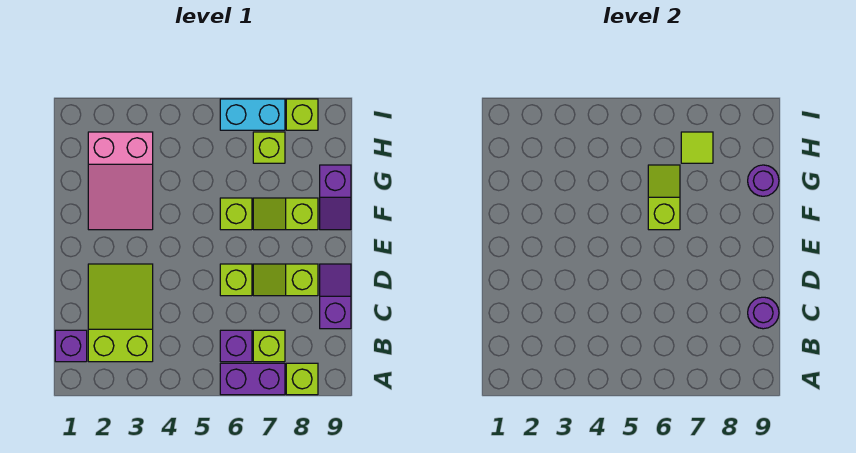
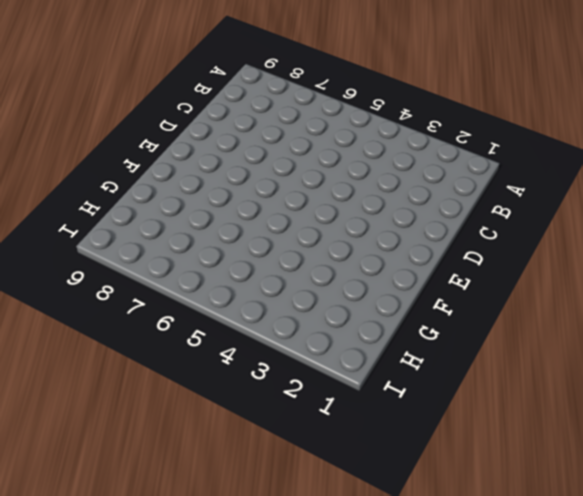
none -> purple 1x2 brick [220,363,285,395]
none -> lime 1x1 brick [286,363,318,395]
none -> purple 1x1 brick [55,330,87,362]

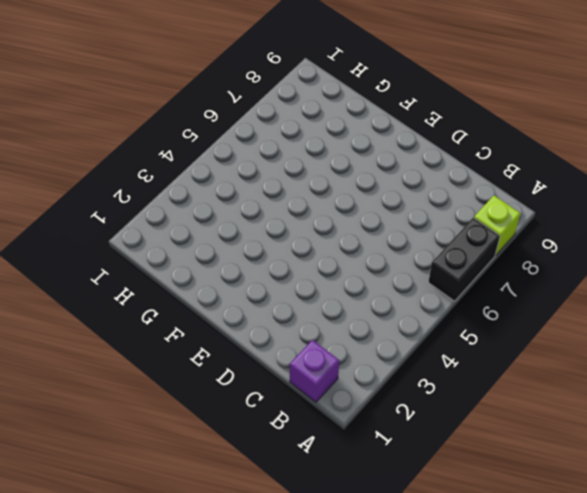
black 1x2 brick [428,218,500,301] -> purple 1x2 brick [220,363,285,395]
none -> lime 2x3 slope [88,264,153,362]
none -> purple 1x1 brick [220,330,252,362]
none -> lime 1x1 brick [253,330,285,362]

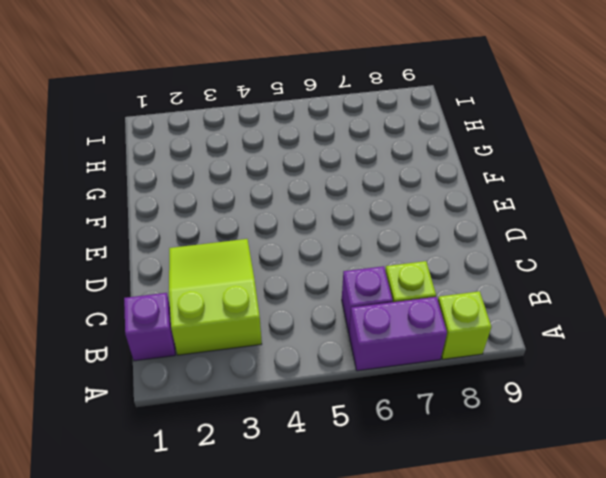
none -> purple 1x2 slope [320,264,351,329]
none -> lime 1x1 brick [220,264,252,296]
none -> lime 1x2 slope [253,264,318,296]

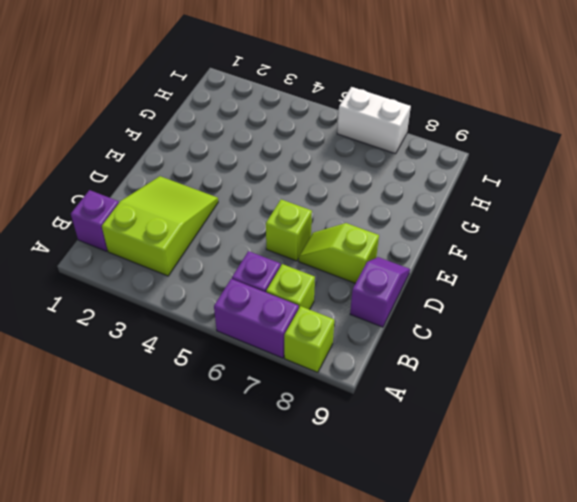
white 1x2 brick [337,87,411,154] -> cyan 1x2 brick [220,99,285,130]
none -> pink 2x3 slope [88,132,153,230]
none -> lime 1x1 brick [220,198,252,230]
none -> lime 1x2 slope [253,198,318,230]

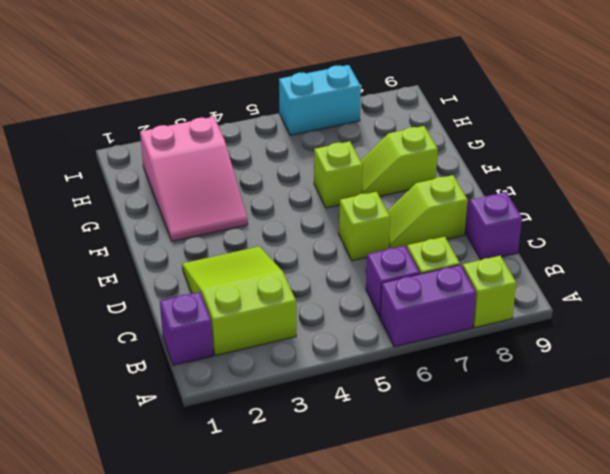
none -> purple 1x2 slope [320,165,351,230]
none -> lime 1x1 brick [253,132,285,163]
none -> lime 1x1 brick [286,99,318,130]

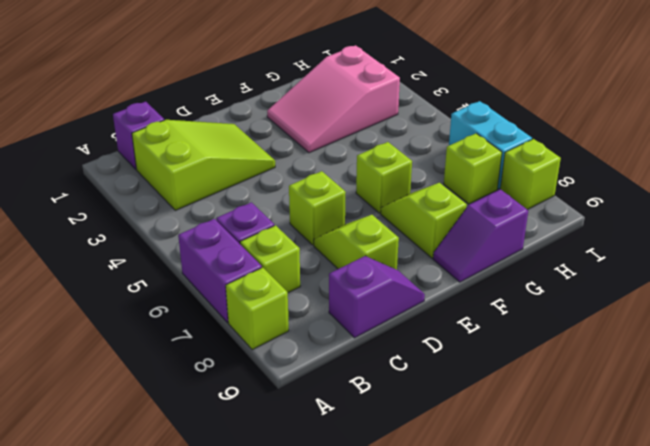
none -> purple 1x1 round brick [748,297,779,329]
none -> lime 1x2 slope [648,165,680,230]
none -> purple 1x1 round brick [748,165,779,196]

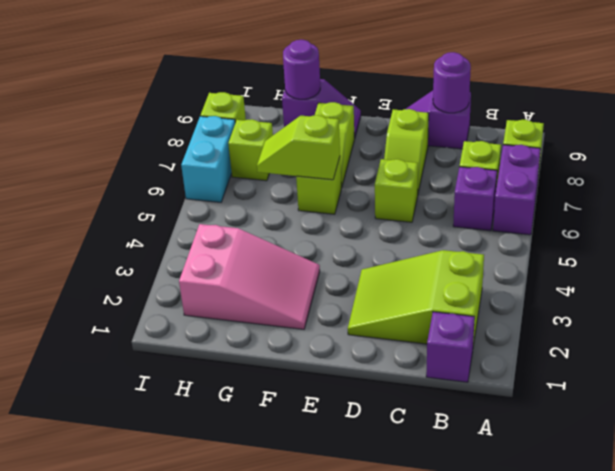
none -> lime 1x1 tile [681,132,713,163]

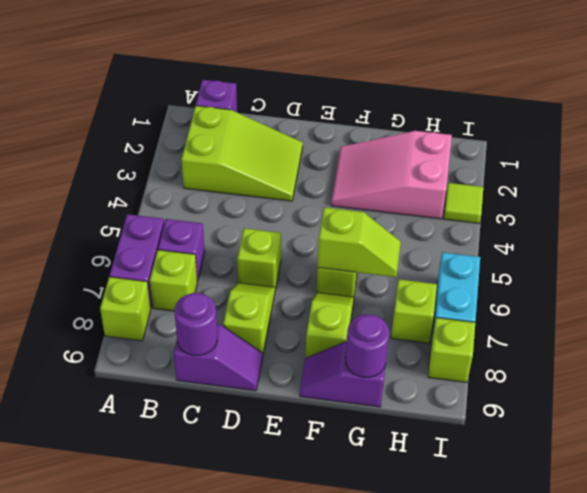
lime 1x1 tile [444,183,483,223] -> lime 1x1 tile moved to [681,132,713,163]

